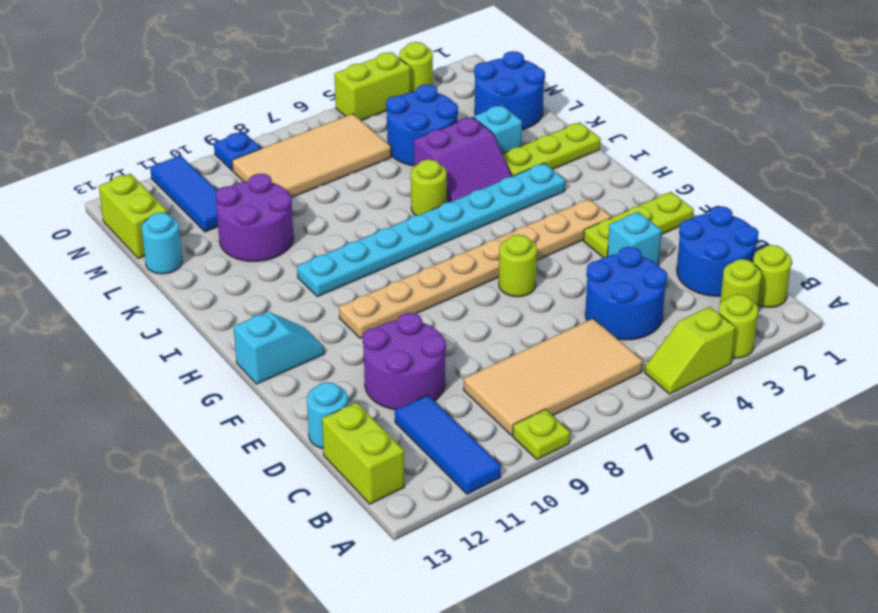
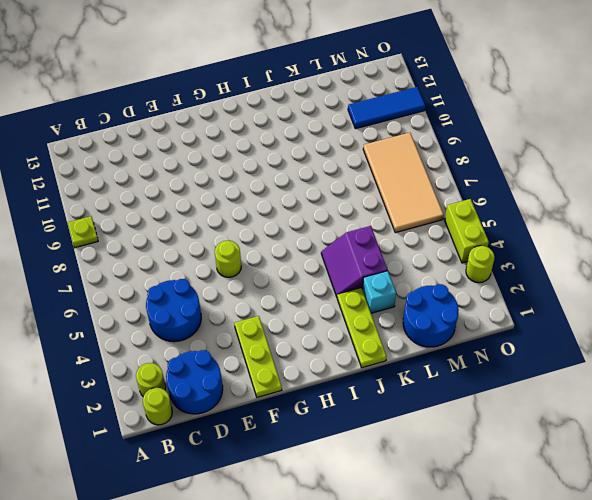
none -> lime 1x1 round brick [719,294,758,358]
none -> lime 1x2 slope [645,306,735,394]
none -> blue 1x3 tile [395,395,501,494]
none -> tan 2x4 tile [464,319,643,436]

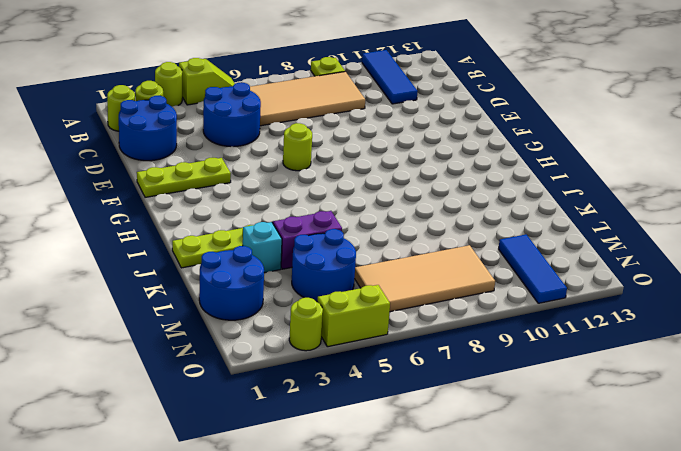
none -> lime 1x2 brick [322,402,404,504]
none -> purple 2x2 round brick [363,313,446,410]
none -> cyan 1x1 round brick [307,382,348,448]
none -> cyan 1x1 brick [607,212,662,266]

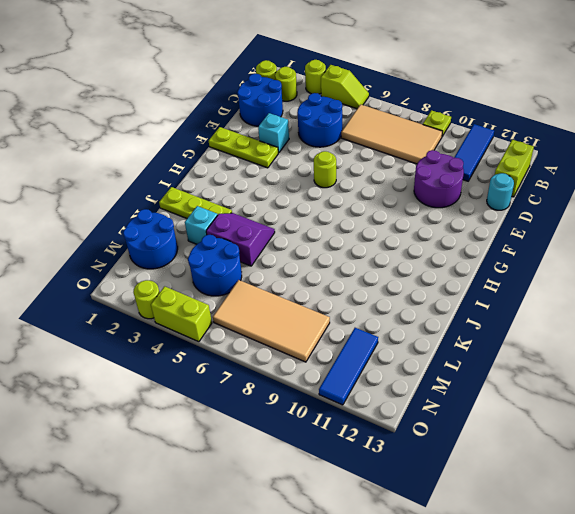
none -> tan 1x8 plate [339,199,611,338]
none -> cyan 1x2 slope [234,312,325,384]
none -> cyan 1x8 plate [297,163,565,297]
none -> lime 1x1 round brick [411,159,447,215]

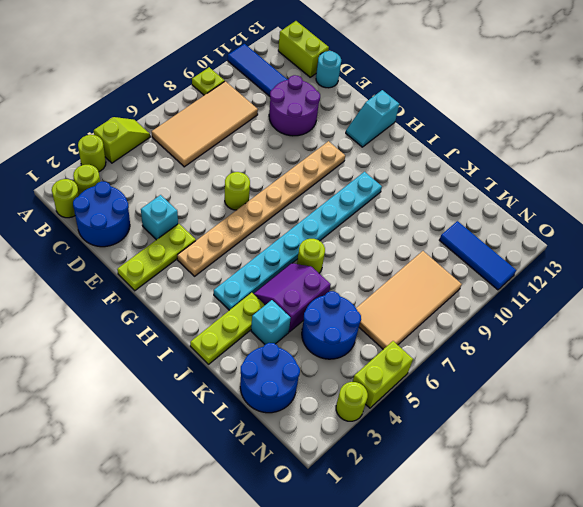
none -> blue 2x2 round brick [585,247,667,340]
none -> purple 2x2 round brick [216,174,293,262]
none -> cyan 1x1 round brick [142,213,182,274]
none -> lime 1x2 brick [99,174,167,258]

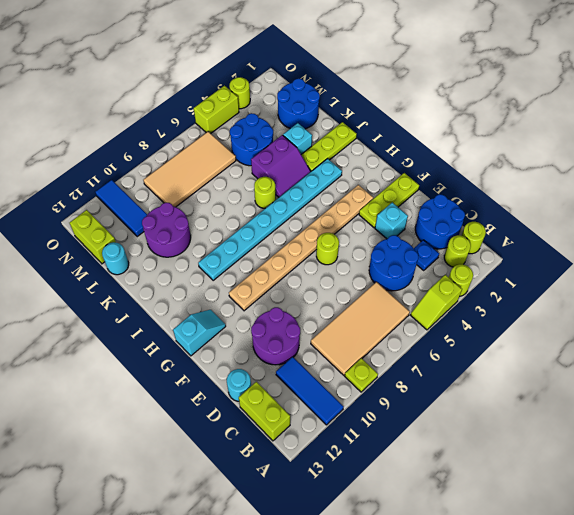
blue 1x1 plate [414,240,439,271] -> blue 1x1 plate moved to [214,132,261,170]

